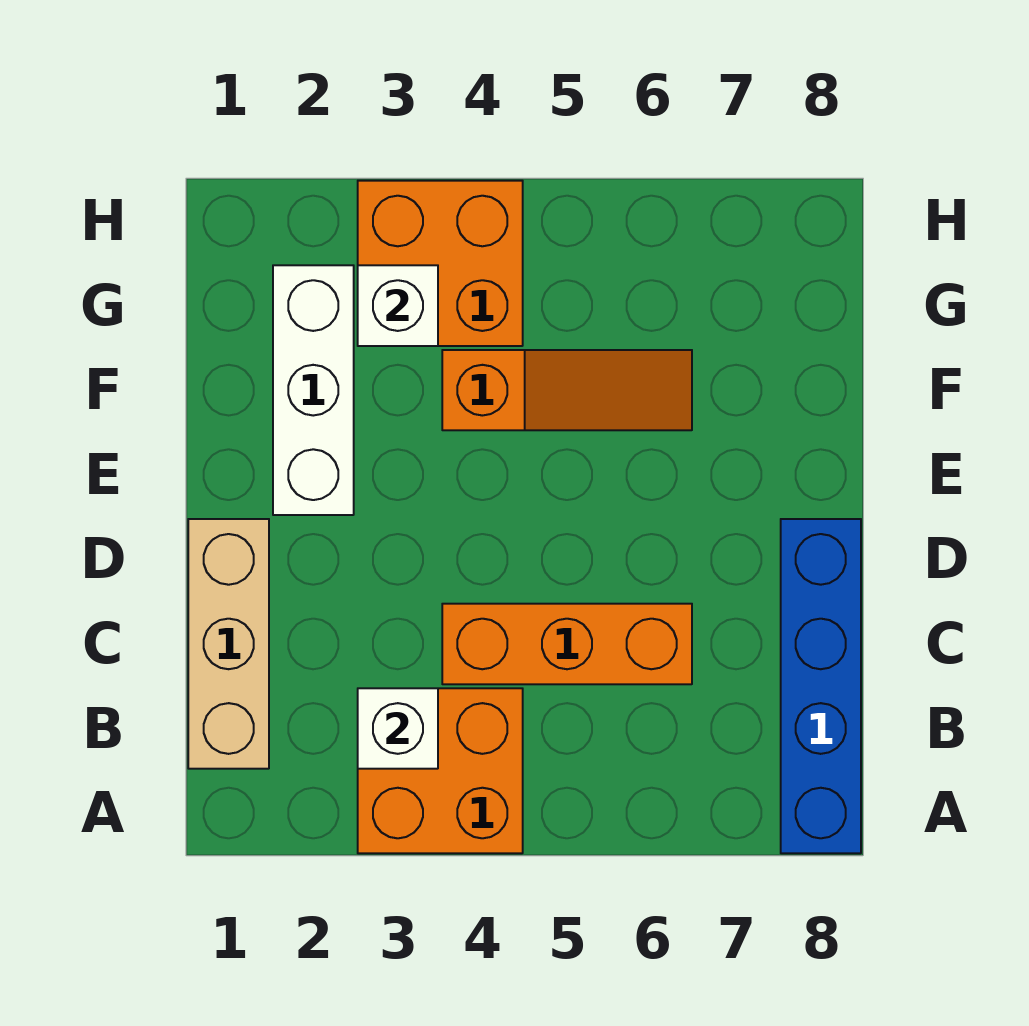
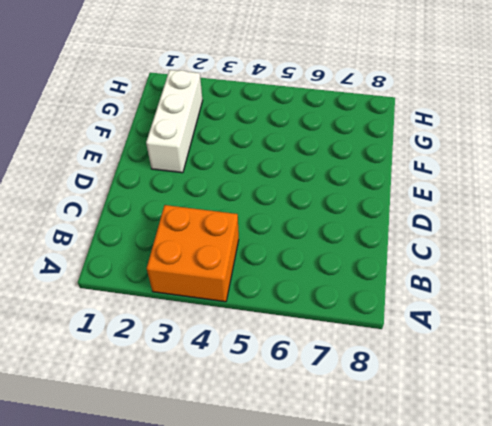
none -> blue 1x4 brick [781,519,861,853]
none -> tan 1x3 brick [188,519,269,769]

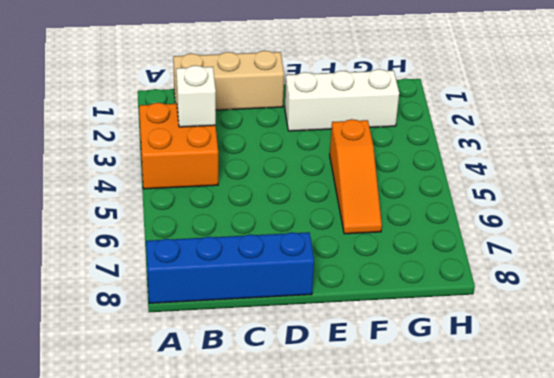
none -> orange 1x3 brick [442,604,692,684]
none -> orange 2x2 brick [358,181,523,346]

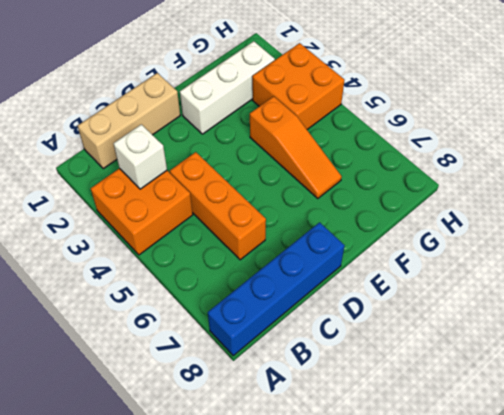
none -> white 1x1 brick [358,265,438,346]

